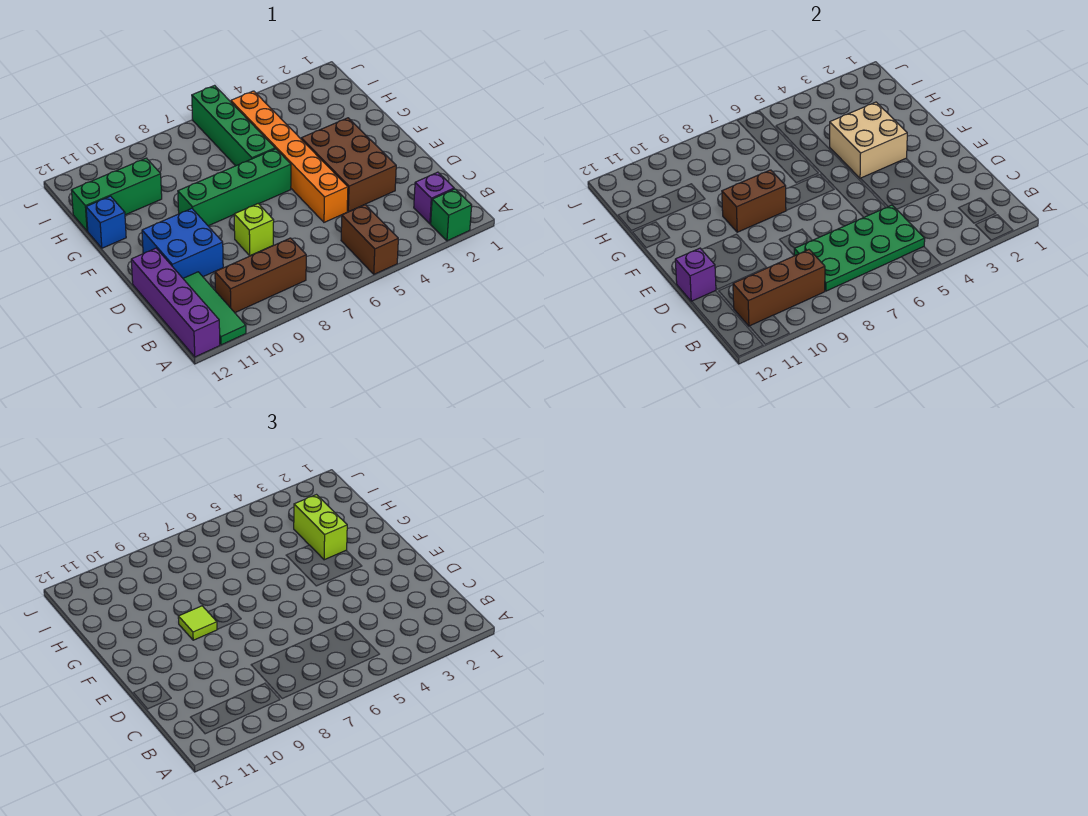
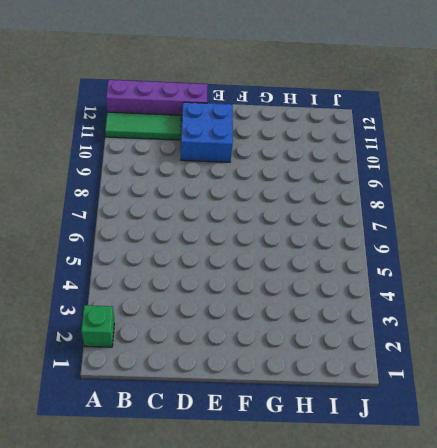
none -> brown 1x2 brick [341,205,398,274]
none -> purple 1x1 brick [414,172,454,224]
none -> brown 1x3 brick [215,238,306,313]

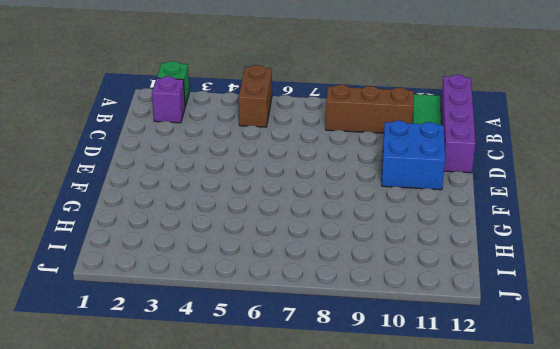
none -> brown 2x3 brick [301,118,396,212]
none -> orange 1x6 brick [231,91,348,222]
none -> lime 1x1 brick [234,204,274,256]

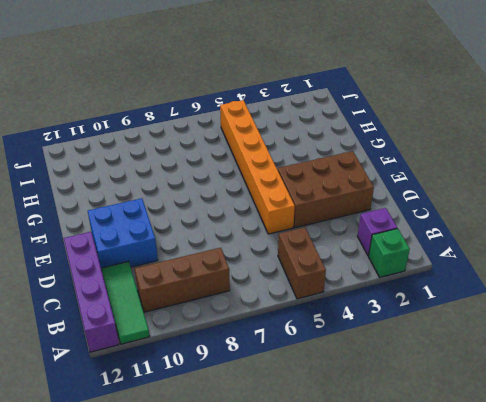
brown 2x3 brick [278,151,374,228] -> brown 2x3 brick turned to [301,118,396,212]
none -> lime 1x1 brick [234,204,274,256]
none -> green 1x4 brick [178,149,291,226]
none -> green 1x4 brick [192,85,275,166]

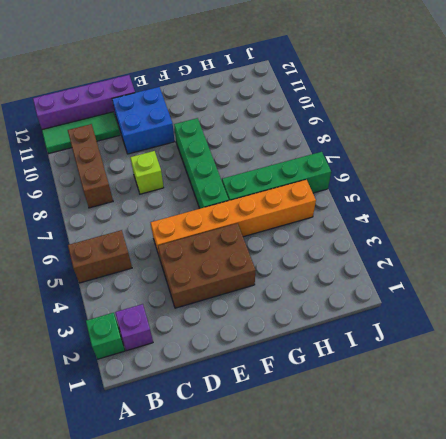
none -> blue 1x1 brick [86,196,126,248]
none -> green 1x3 brick [71,158,162,231]
none -> green 2x4 plate [794,205,925,291]

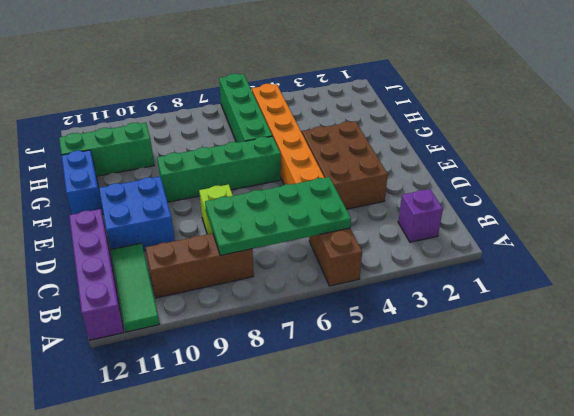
blue 1x2 brick [61,150,103,215] -> blue 1x1 brick [86,196,126,248]
none -> green 1x1 brick [431,189,472,241]
none -> brown 1x3 brick [733,250,825,326]
none -> purple 1x1 brick [675,248,716,301]

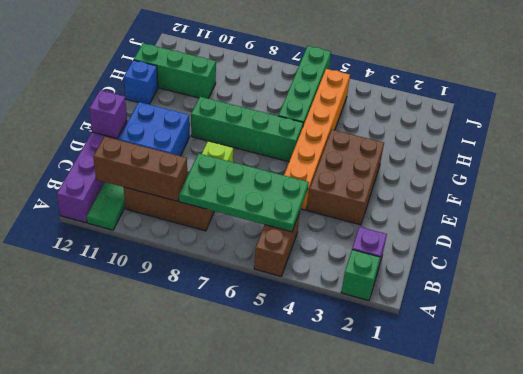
none -> tan 2x2 brick [830,102,907,178]
none -> brown 1x2 brick [722,170,786,232]
none -> lime 1x1 tile [178,606,217,640]

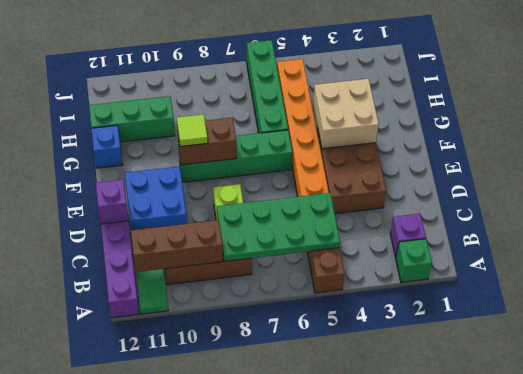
none -> lime 1x2 brick [294,495,347,560]

